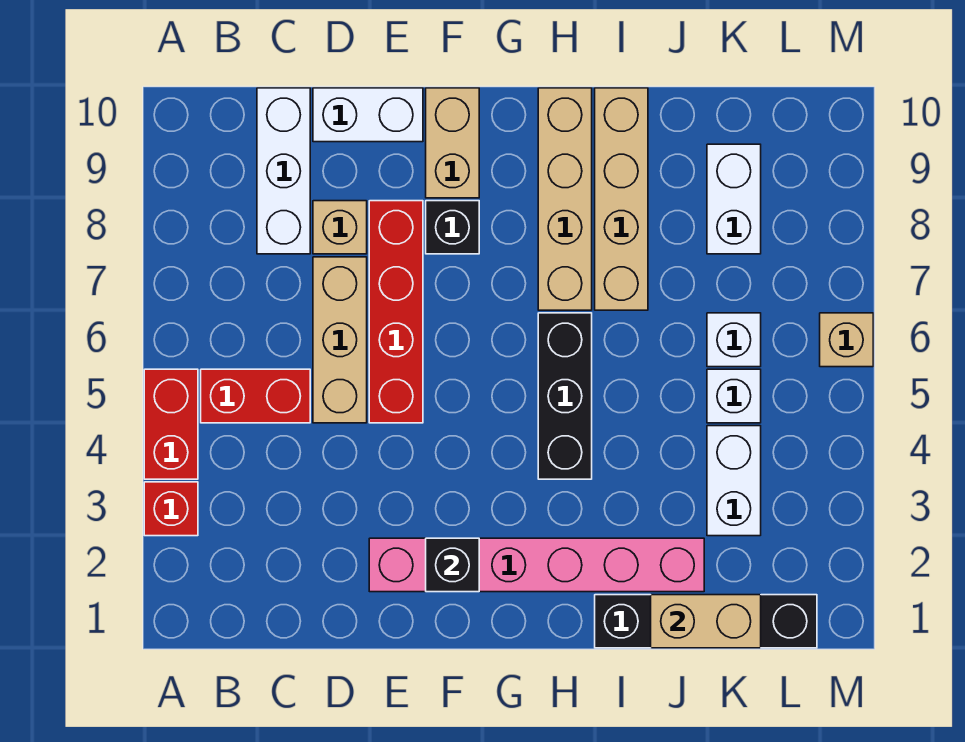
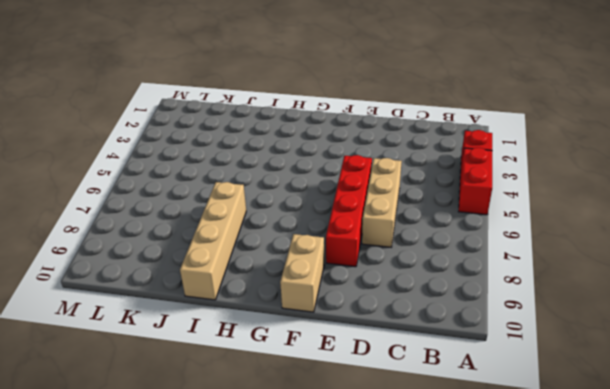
none -> red 1x2 brick [201,369,310,423]
none -> white 1x3 brick [257,88,310,254]
none -> tan 1x1 brick [313,201,367,254]

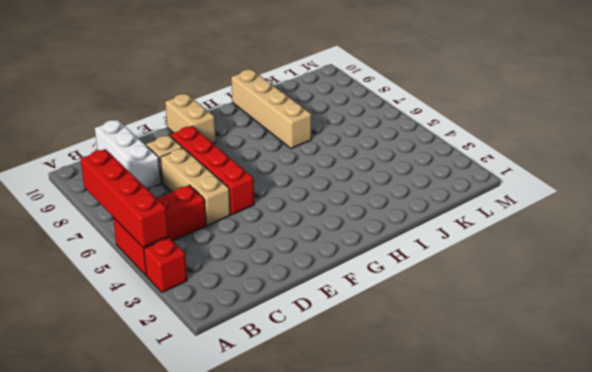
red 1x4 brick [80,149,169,247] -> none
none -> white 1x2 brick [313,88,423,142]
none -> pink 1x6 brick [369,538,704,592]
none -> black 1x1 brick [426,201,479,254]

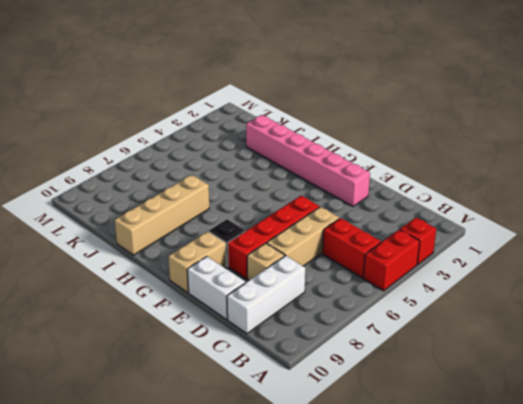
none -> black 1x3 brick [538,313,592,479]
none -> tan 1x4 brick [538,88,592,310]
none -> black 1x4 brick [595,595,817,648]

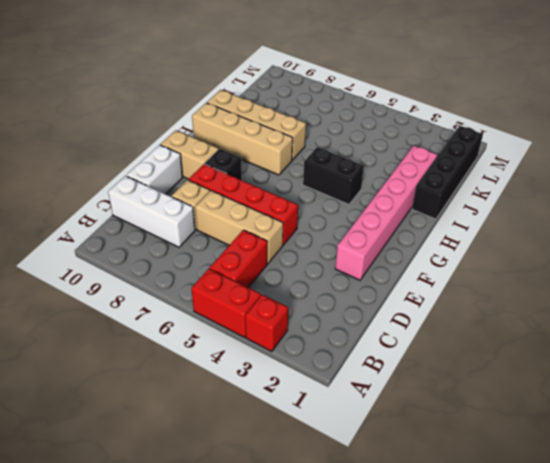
black 1x2 brick [303,147,364,205] -> black 1x3 brick [538,313,592,479]
none -> white 1x2 brick [707,426,761,536]
none -> white 1x1 brick [707,369,761,423]
none -> white 1x1 brick [707,313,761,367]

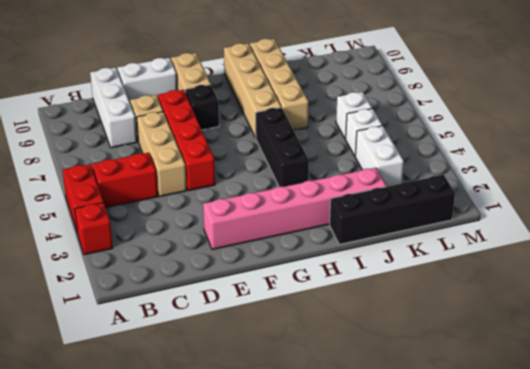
none -> white 1x2 brick [707,144,761,254]
none -> tan 1x1 brick [820,313,873,367]
none -> black 1x1 brick [426,538,479,592]

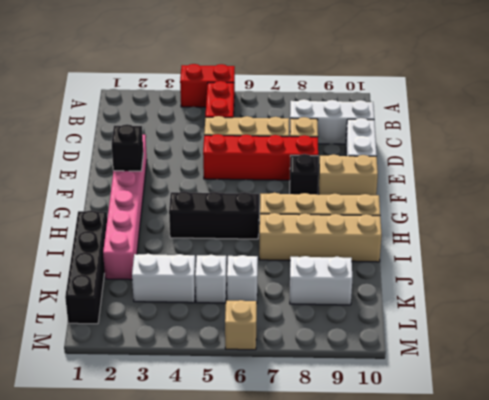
none -> red 1x1 brick [144,482,198,536]
none -> tan 1x2 brick [651,595,761,648]

